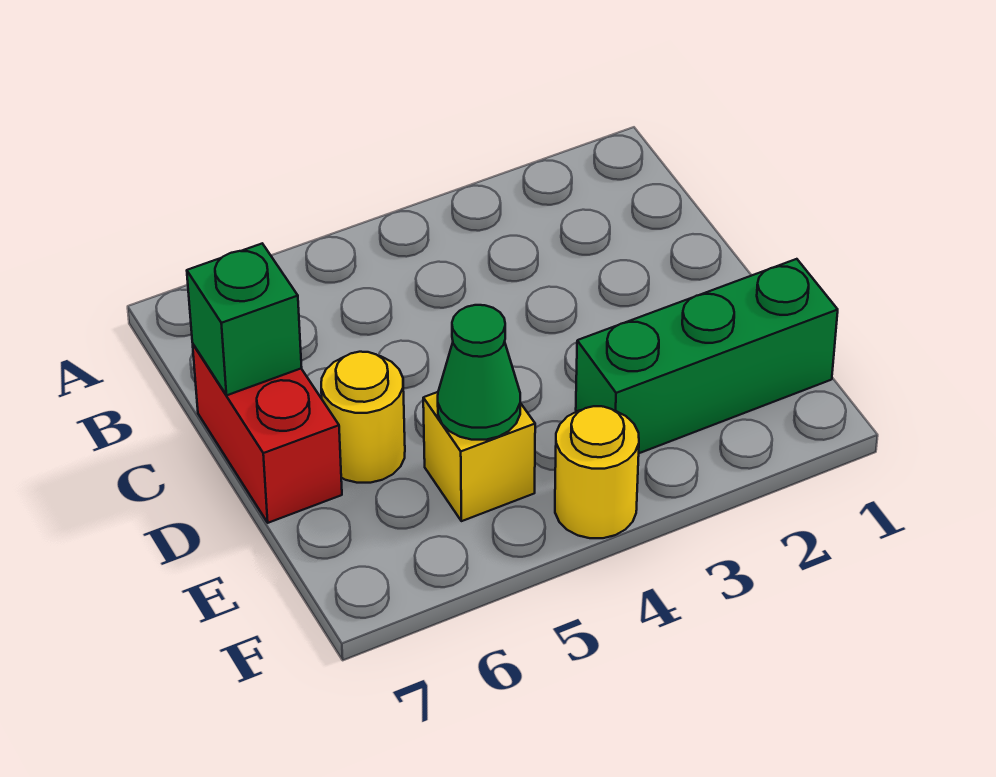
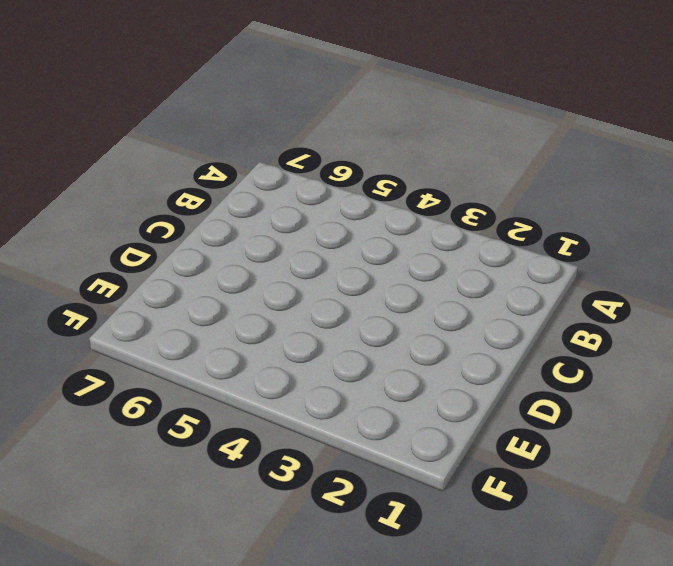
none -> red 1x2 brick [193,345,342,523]
none -> yellow 1x1 round brick [321,352,405,483]

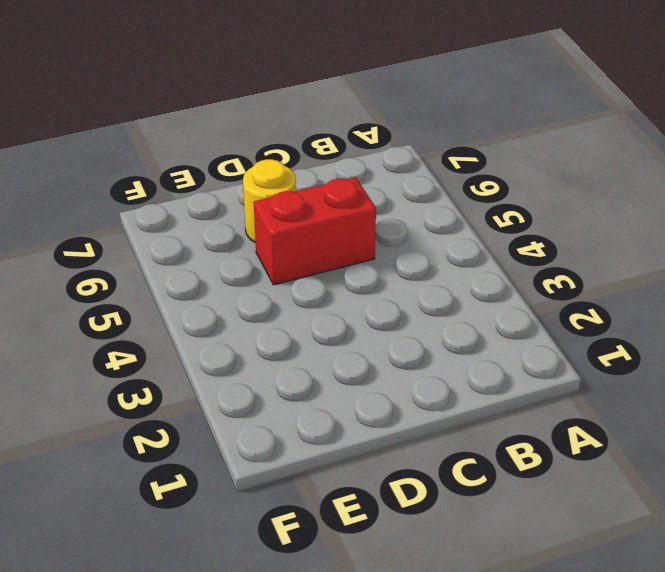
red 1x2 brick [254,177,376,285] -> red 1x2 brick moved to [193,345,342,523]
none -> green 1x3 brick [576,259,838,453]
none -> yellow 1x1 brick [423,392,535,521]

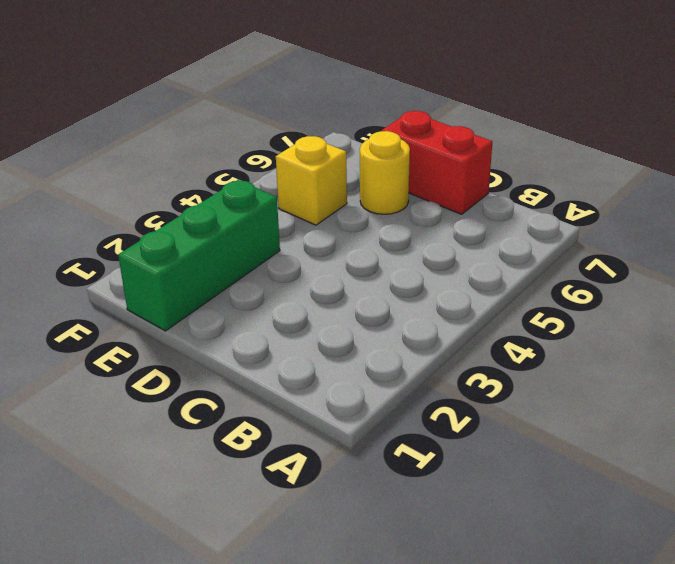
none -> yellow 1x1 round brick [555,406,639,538]
none -> green 1x1 brick [187,244,302,395]

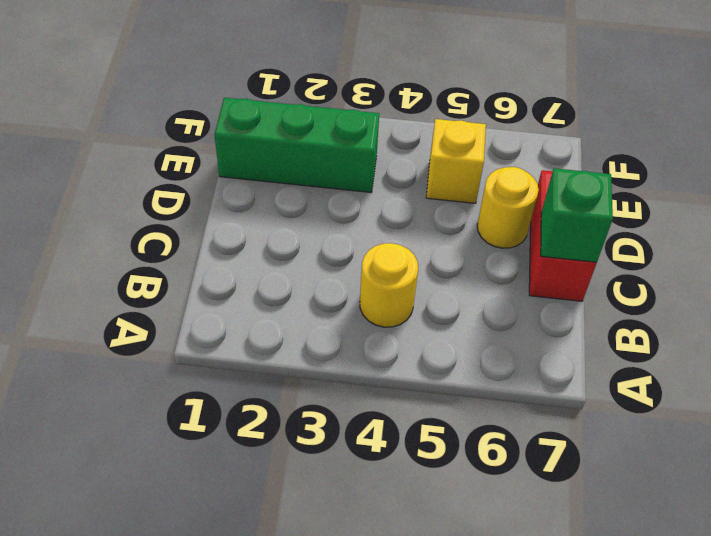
yellow 1x1 round brick [360,243,418,327] -> yellow 1x1 round brick moved to [555,406,639,538]
none -> green 1x1 cone [438,305,520,440]

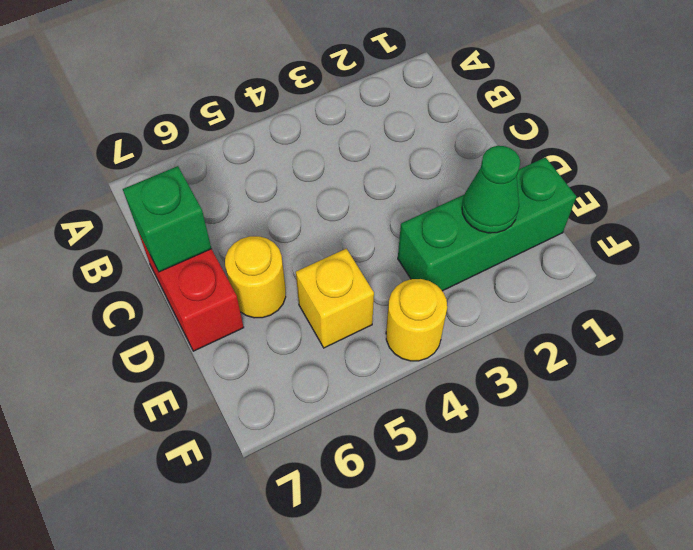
green 1x1 cone [462,146,520,233] -> green 1x1 cone moved to [438,305,520,440]

